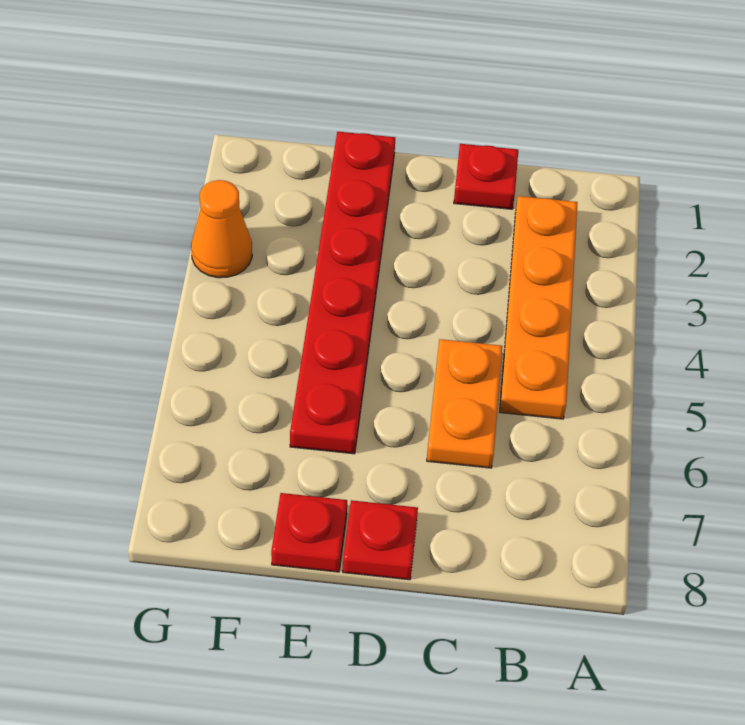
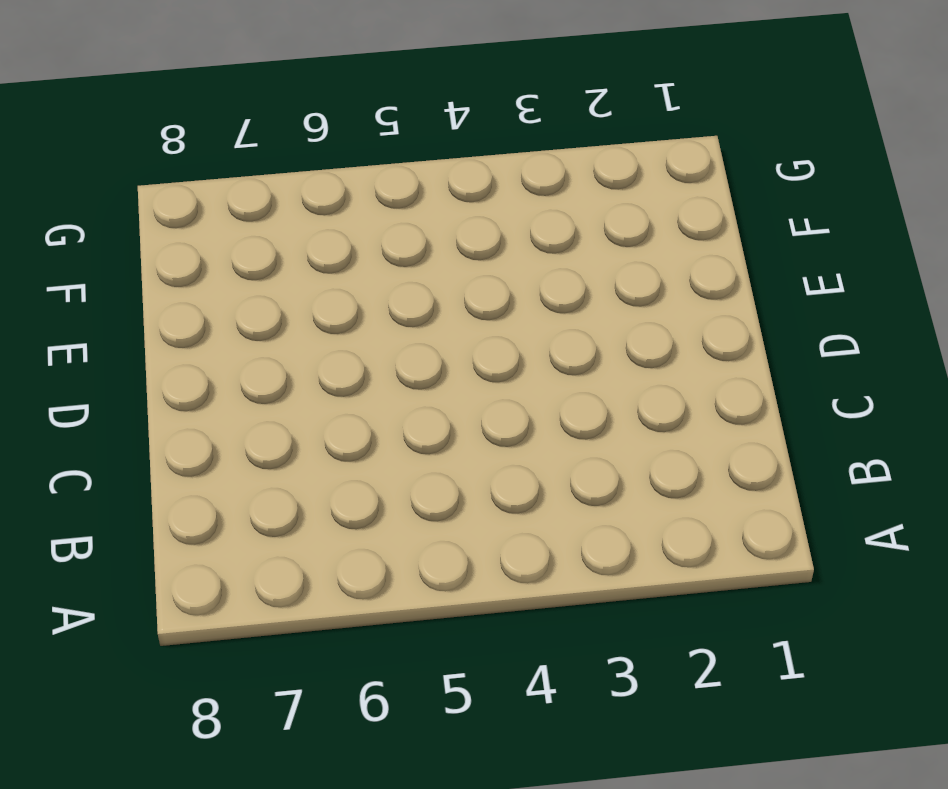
none -> orange 1x4 plate [500,196,578,419]
none -> red 1x1 plate [454,144,518,209]

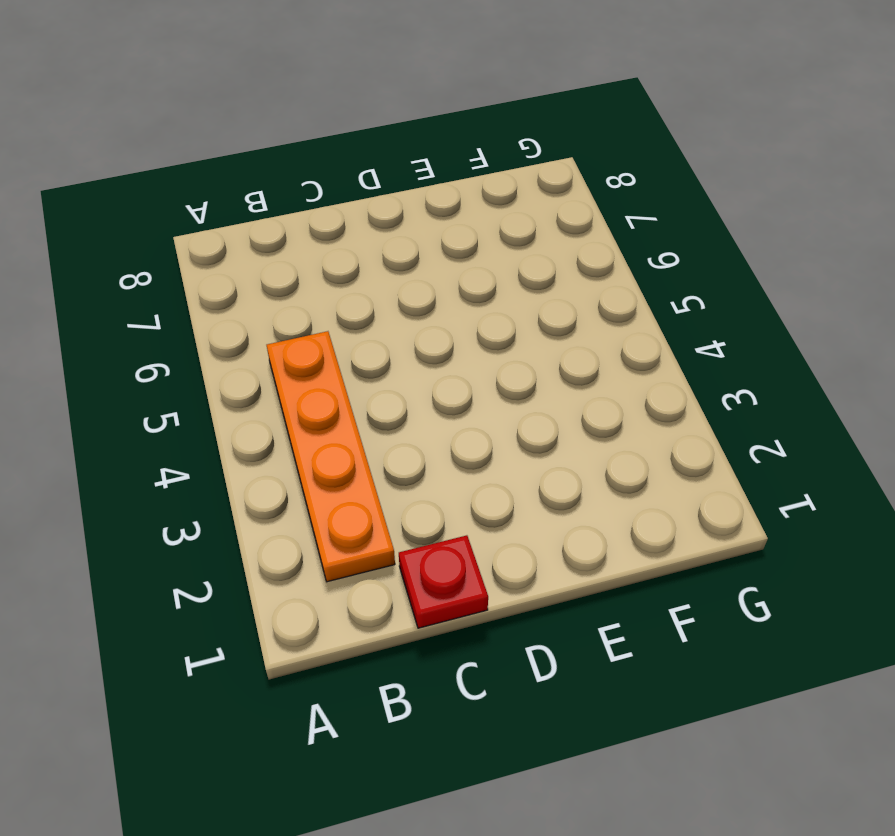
none -> orange 1x2 plate [427,339,503,468]
none -> red 1x1 plate [343,500,418,580]

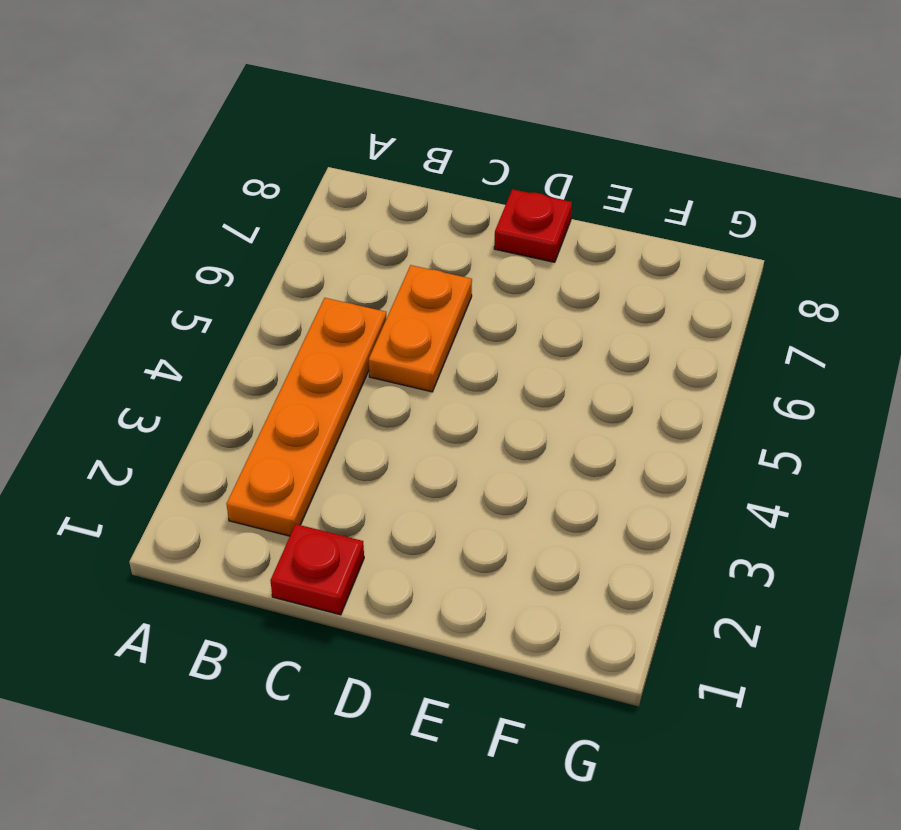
none -> red 1x6 plate [290,132,395,454]
none -> red 1x1 plate [271,493,347,572]

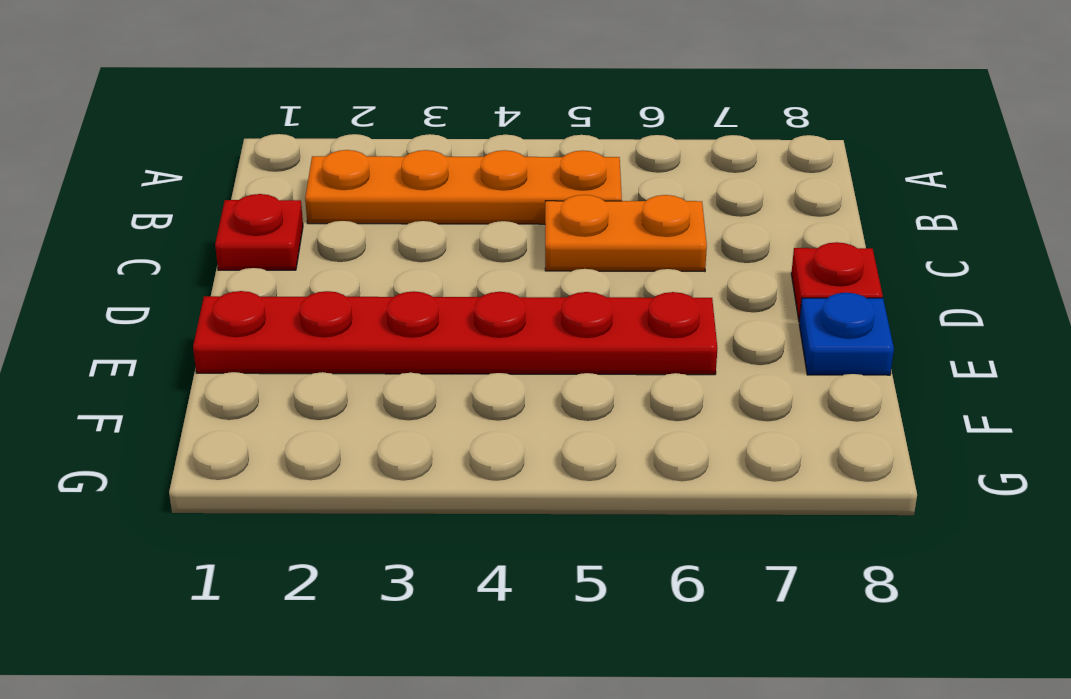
blue 1x1 plate [799,293,894,375] -> red 1x1 plate [271,493,347,572]
none -> orange 1x1 cone [191,180,252,278]

